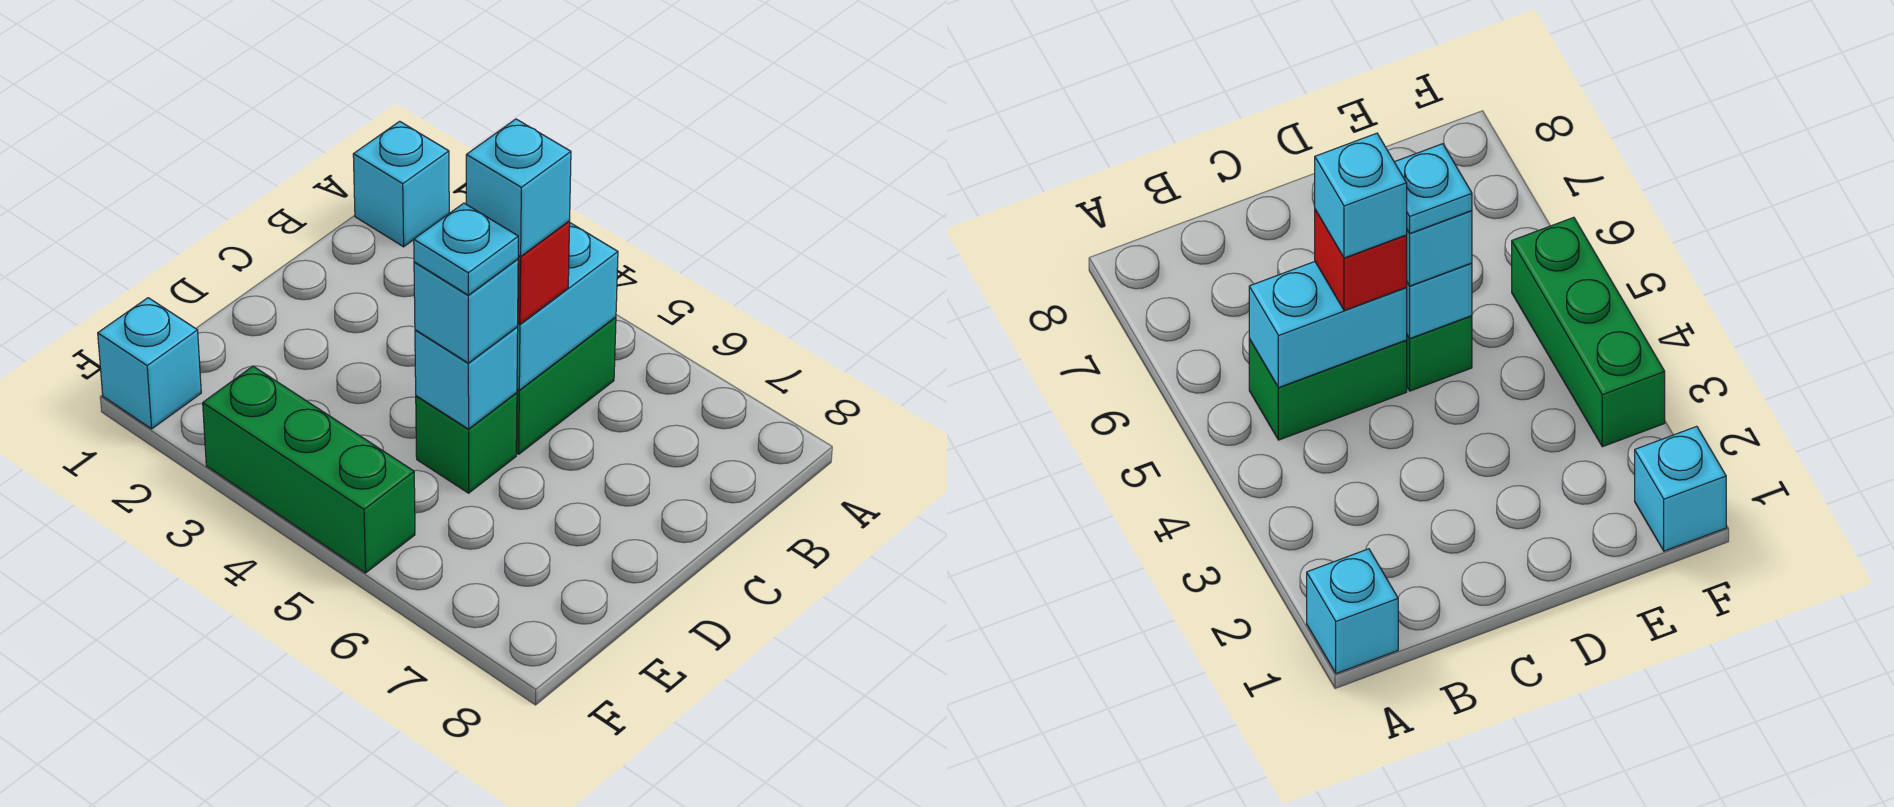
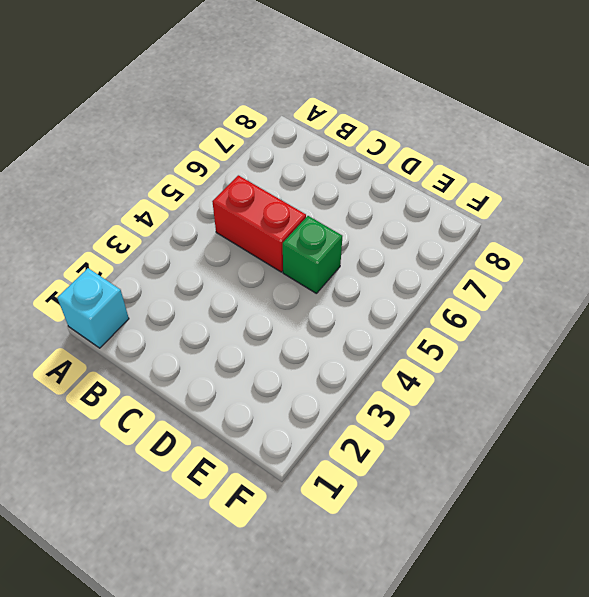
red 1x2 brick [212,175,306,272] -> green 1x2 brick [516,317,616,454]
none -> cyan 1x1 brick [98,298,201,429]
none -> green 1x3 brick [203,366,415,573]

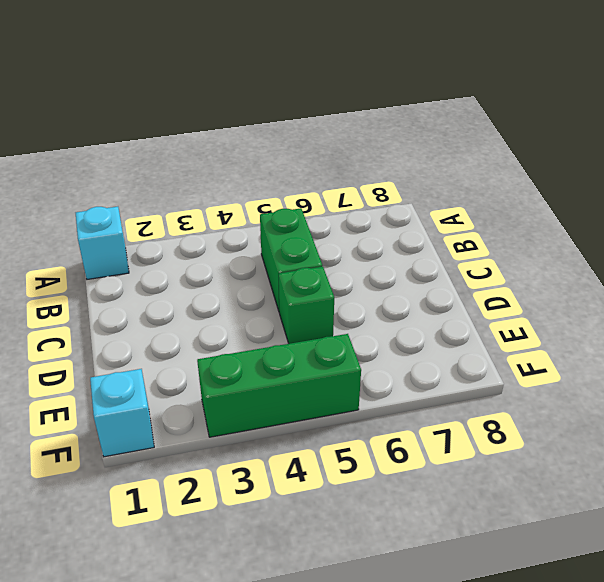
none -> cyan 1x2 brick [517,223,618,390]
none -> cyan 1x1 brick [415,327,518,429]

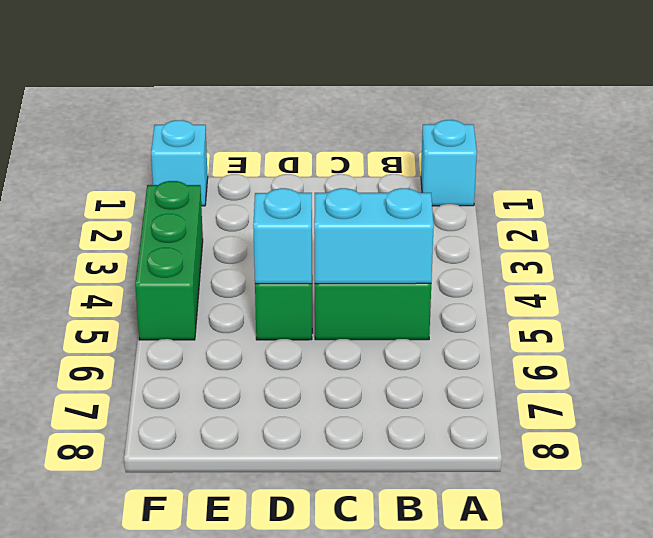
none -> red 1x1 brick [518,221,570,324]
none -> cyan 1x1 brick [414,259,518,363]

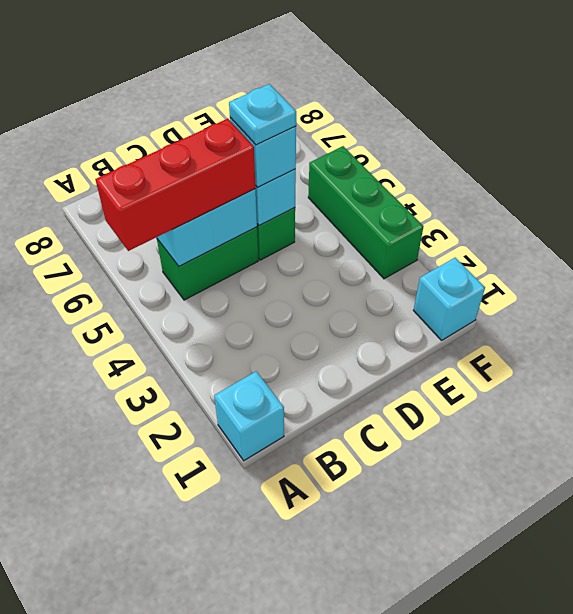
red 1x3 brick [95,119,255,251] -> red 1x1 brick [518,221,570,324]
none -> cyan 1x1 brick [466,119,571,256]

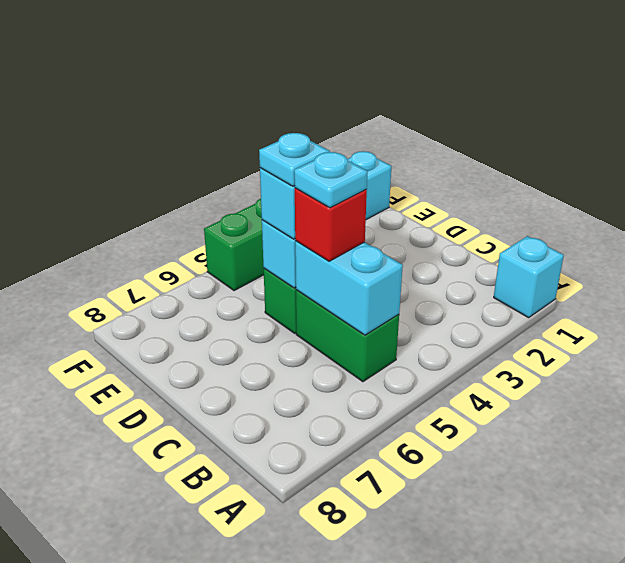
cyan 1x1 plate [294,152,368,208] -> cyan 1x1 brick [466,119,571,256]

